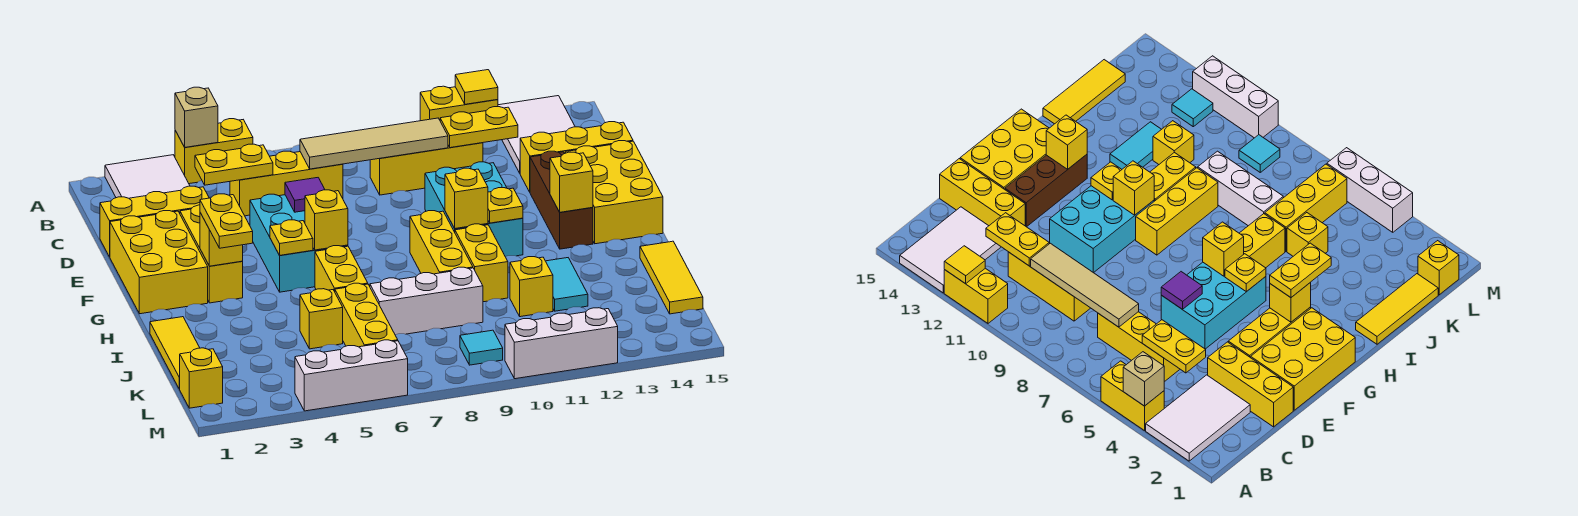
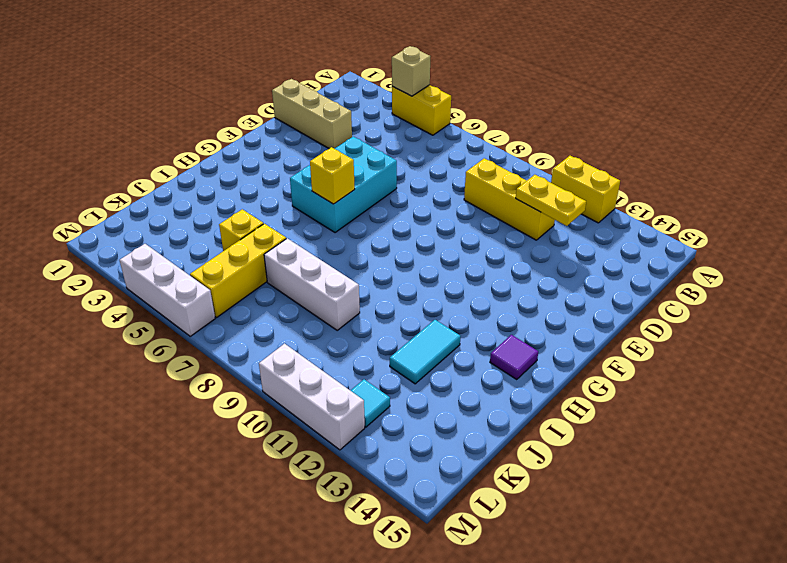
tan 1x3 brick [272,79,352,149] -> yellow 1x3 brick [100,186,209,257]
purple 1x1 tile [490,335,538,380] -> purple 1x1 tile moved to [285,178,325,212]
none -> white 2x3 tile [105,155,190,198]
none -> white 2x3 tile [498,96,575,173]
none -> yellow 1x3 brick [230,151,343,216]
none -> yellow 1x3 brick [520,122,633,192]

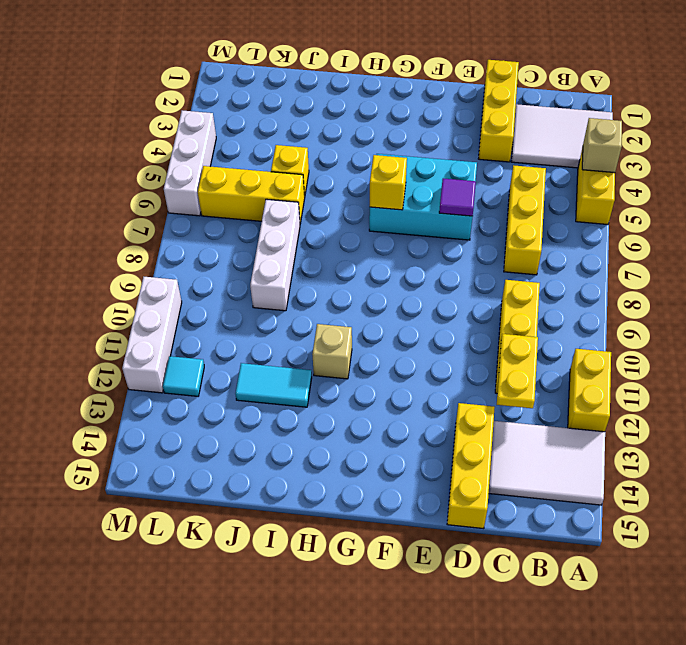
tan 1x1 brick [312,324,352,379] -> none
none -> yellow 2x3 brick [110,211,208,314]
none -> yellow 1x3 brick [180,205,243,303]
none -> cyan 2x3 brick [425,162,523,257]
none -> brown 1x3 brick [530,151,593,249]

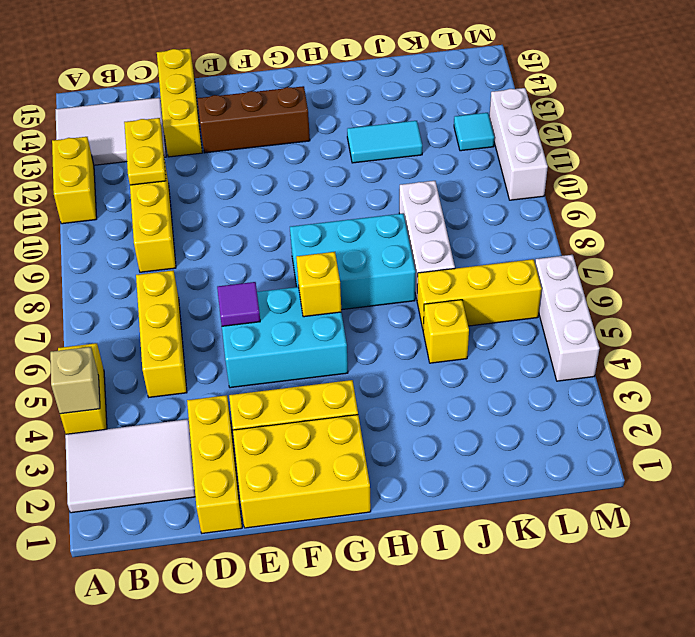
cyan 2x3 brick [290,214,416,310] -> cyan 2x3 brick moved to [425,162,523,257]
none -> yellow 2x3 brick [565,141,663,244]
none -> yellow 1x3 brick [410,211,473,274]
none -> yellow 1x2 brick [315,246,368,292]
none -> yellow 1x2 brick [455,224,508,302]

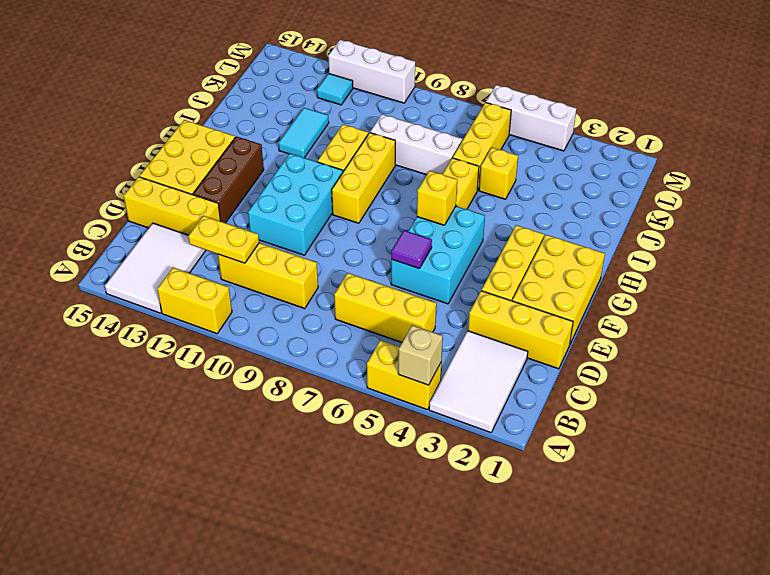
none -> yellow 1x3 tile [150,317,200,389]
none -> yellow 1x3 tile [640,241,703,314]
none -> yellow 1x1 brick [510,257,553,317]
none -> yellow 1x1 brick [180,348,223,408]

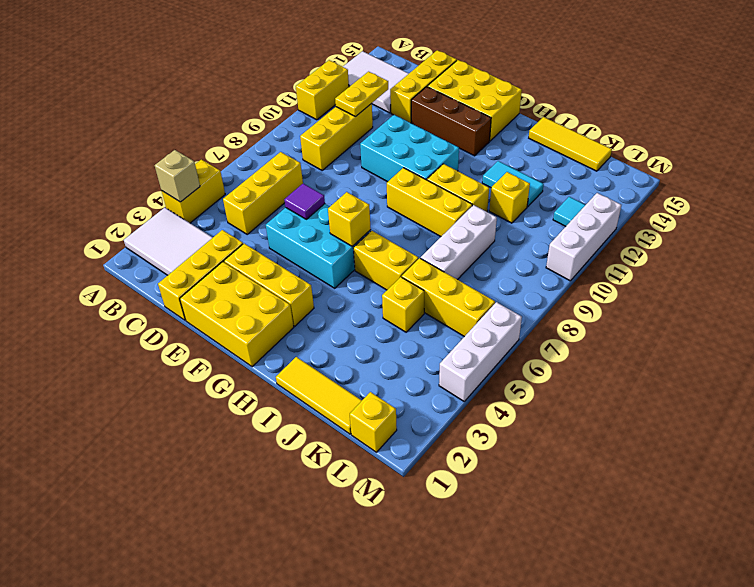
none -> cyan 1x1 tile [460,330,503,365]
none -> yellow 1x1 tile [455,70,498,104]
none -> yellow 1x2 plate [195,144,273,185]
none -> tan 1x4 tile [300,118,448,169]

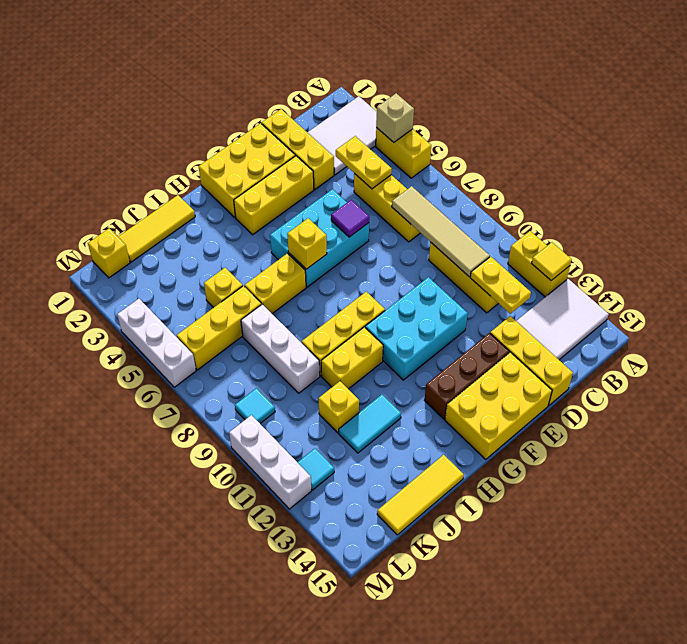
none -> yellow 1x1 brick [200,213,243,266]
none -> yellow 1x1 plate [270,220,313,255]
none -> yellow 1x1 brick [445,168,488,228]
none -> yellow 1x1 plate [488,188,523,223]

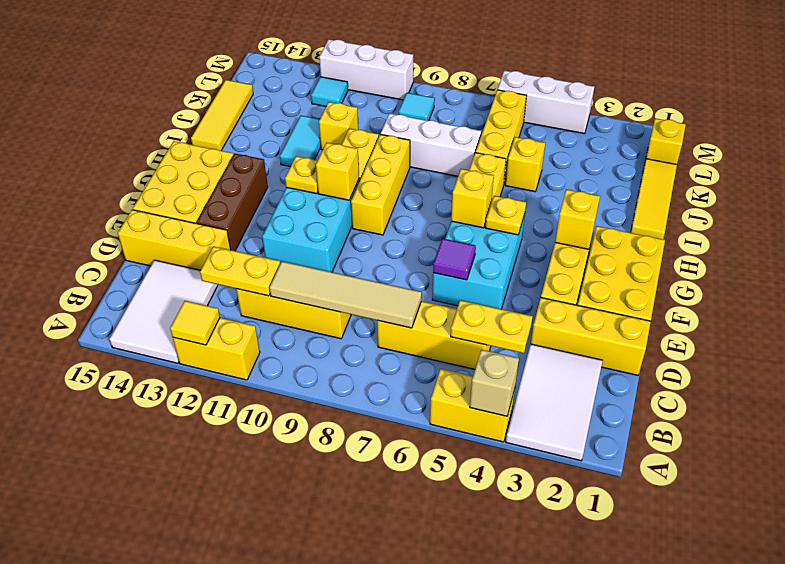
none -> yellow 1x1 brick [550,152,593,212]
none -> yellow 1x2 plate [200,194,253,248]

